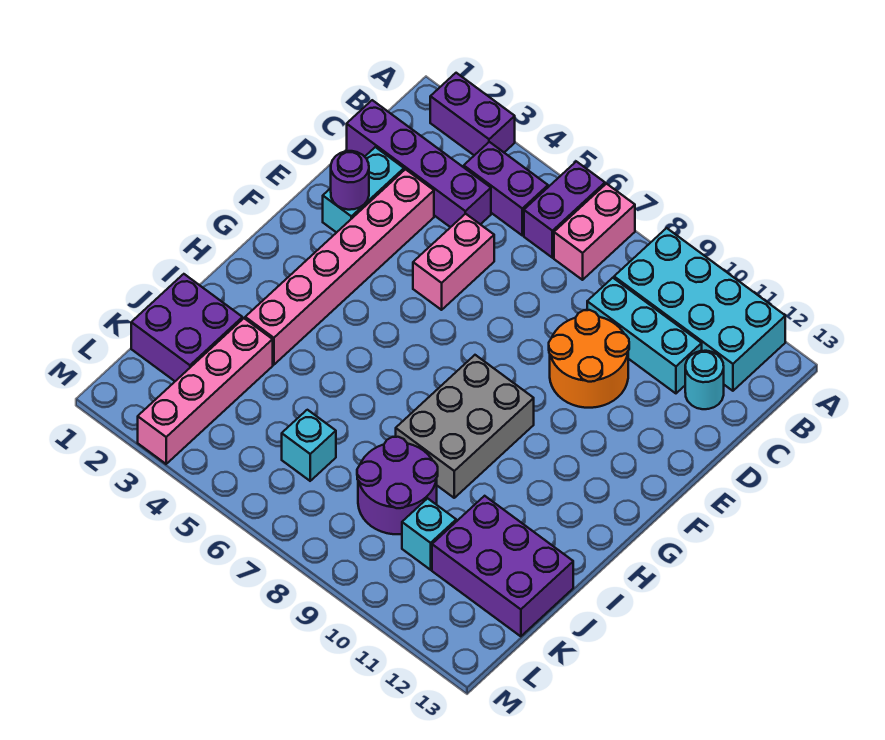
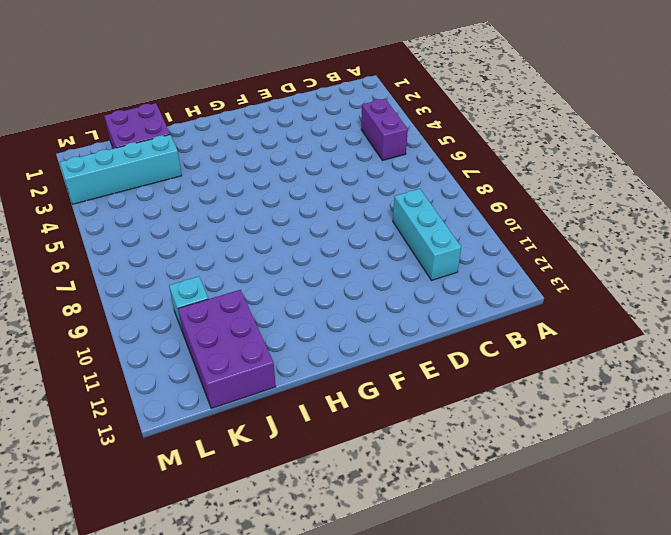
cyan 1x4 brick [60,135,182,204] -> pink 1x4 brick [138,318,273,464]
none -> purple 1x2 brick [430,73,515,155]
none -> purple 1x2 brick [524,161,605,258]
none -> pink 1x2 brick [554,184,635,280]

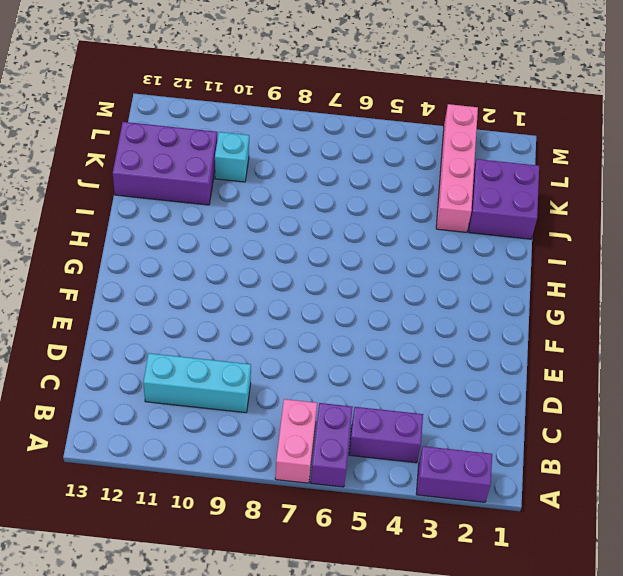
none -> cyan 2x4 brick [614,228,785,391]
none -> purple 1x4 brick [347,100,491,227]
none -> cyan 1x1 round brick [685,351,724,409]

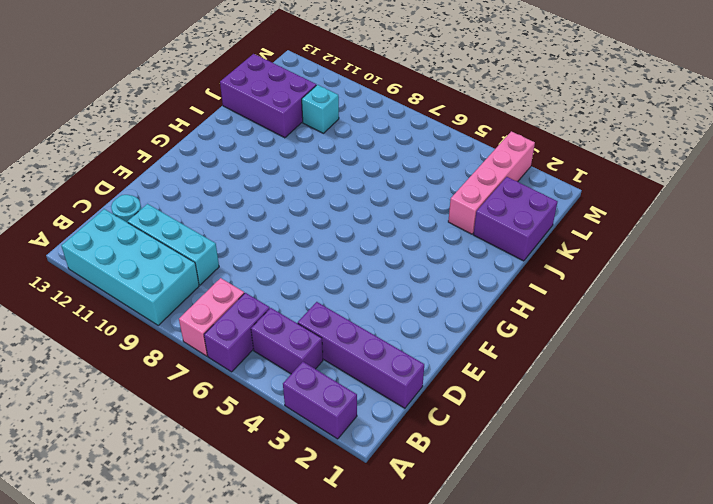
none -> cyan 1x2 brick [323,147,404,233]
none -> pink 1x6 brick [245,169,434,365]
none -> pink 1x2 brick [413,214,494,310]

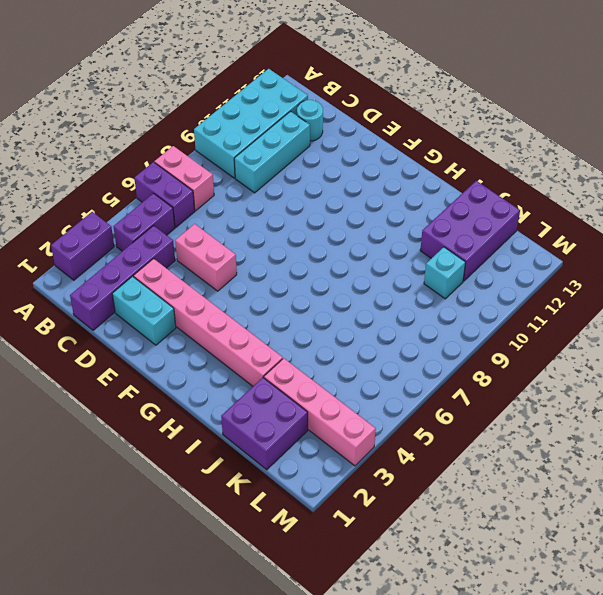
none -> orange 2x2 round brick [549,310,629,408]
none -> grey 2x3 brick [396,355,534,498]
none -> purple 2x2 round brick [357,437,438,534]

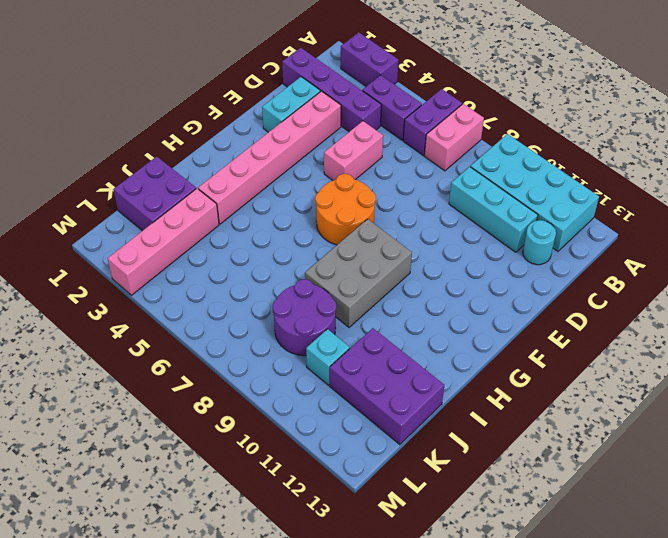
orange 2x2 round brick [315,174,376,245] -> orange 2x2 round brick moved to [549,310,629,408]
none -> cyan 1x1 brick [282,410,336,481]
none -> purple 1x1 round brick [331,151,369,210]

